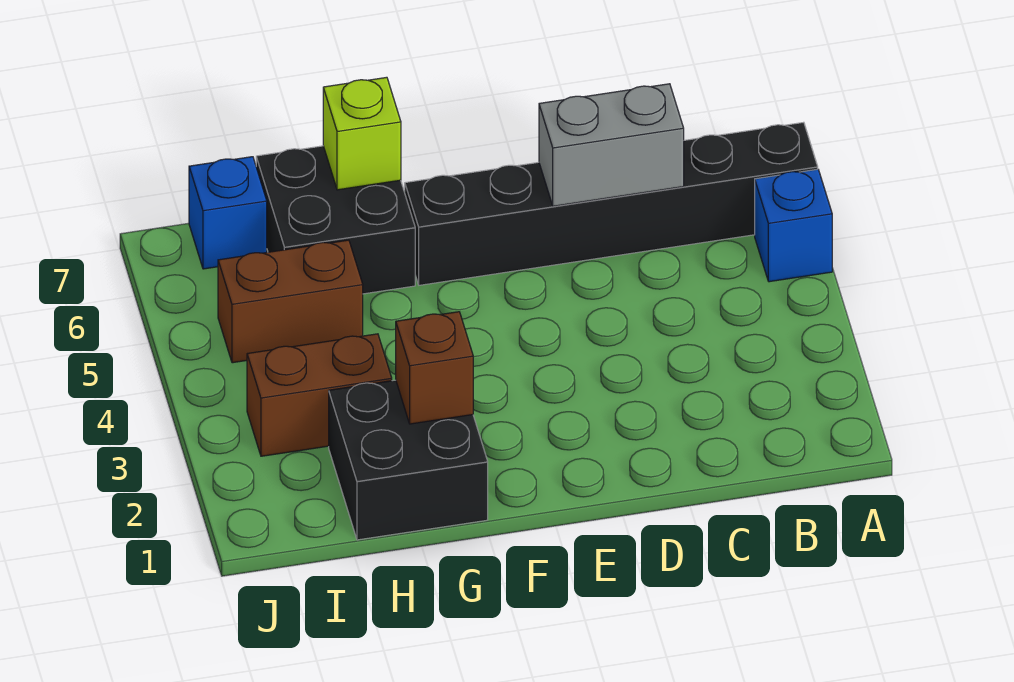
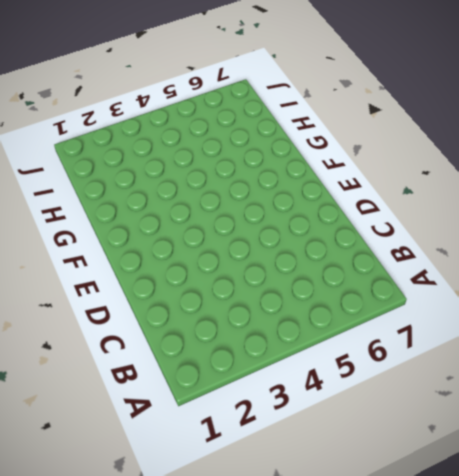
none -> blue 1x1 brick [755,169,832,282]
none -> black 1x6 brick [405,122,818,285]

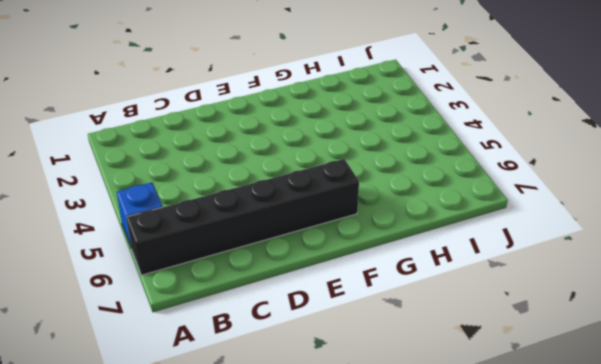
none -> black 2x2 brick [329,380,488,540]
none -> black 2x2 brick [256,146,415,294]

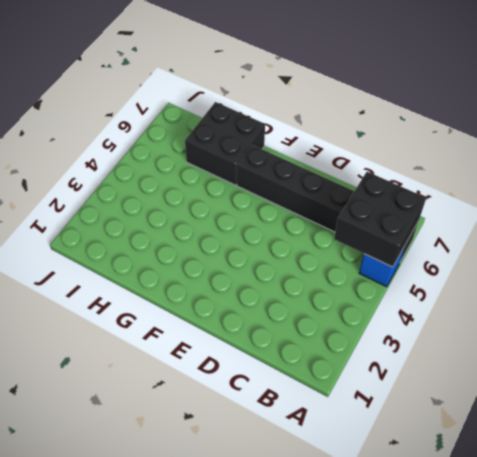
black 2x2 brick [334,172,426,267] -> black 2x2 brick moved to [329,380,488,540]
none -> brown 1x2 brick [247,334,392,456]
none -> brown 1x2 brick [218,240,363,363]

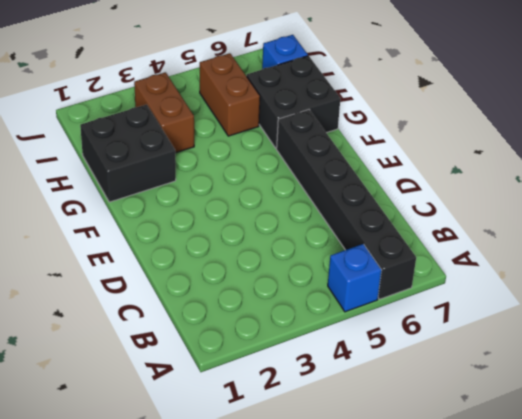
none -> grey 1x2 brick [539,84,684,206]
none -> brown 1x1 brick [396,312,473,424]

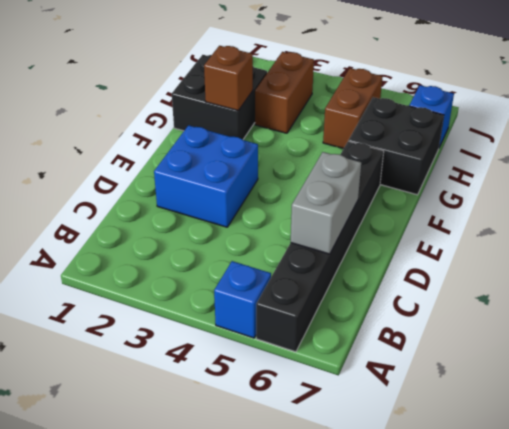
blue 2x2 brick [154,125,258,227] -> none
none -> lime 1x1 brick [323,77,401,190]

